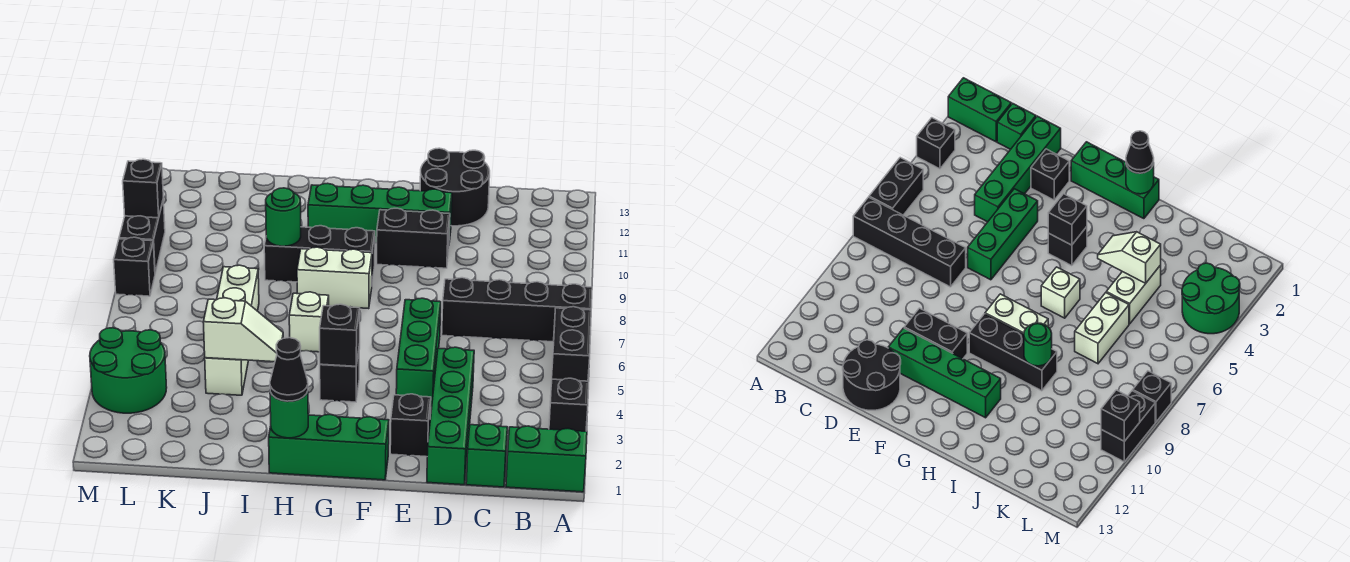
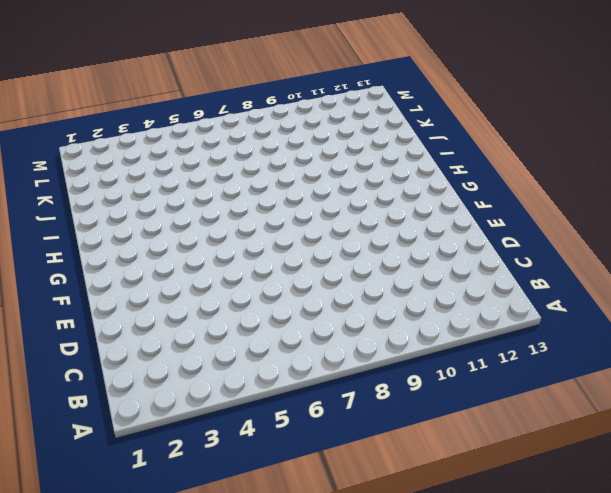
none -> green 1x2 brick [506,426,587,492]
none -> black 1x1 brick [549,378,589,431]
none -> black 1x2 brick [551,307,591,383]

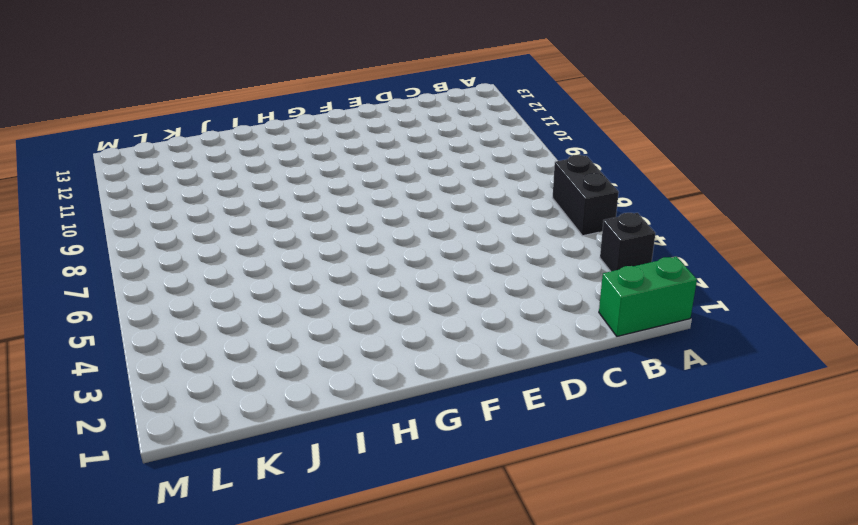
none -> black 1x4 brick [442,278,592,342]
none -> green 1x1 brick [466,424,507,487]
none -> green 1x4 brick [427,347,474,485]

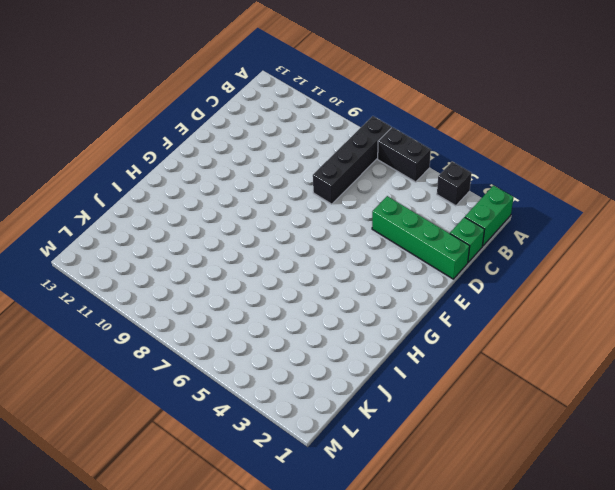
none -> black 2x2 round brick [420,148,490,226]
none -> black 1x1 brick [390,394,431,457]
none -> green 1x3 brick [396,298,441,407]

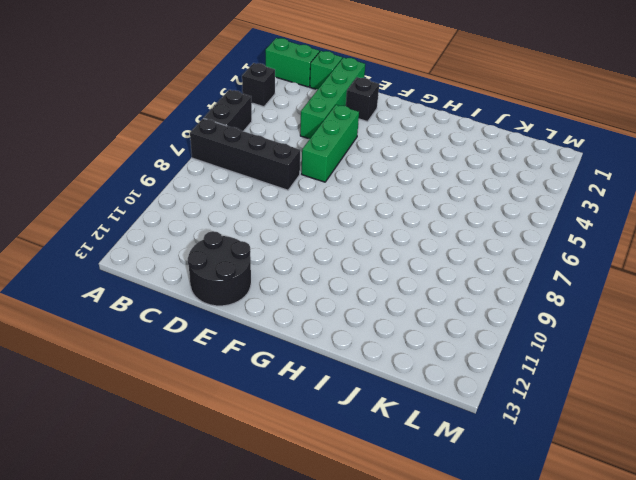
none -> black 1x2 brick [377,208,450,268]
none -> green 1x4 brick [308,183,452,243]
none -> green 1x3 brick [269,414,389,480]

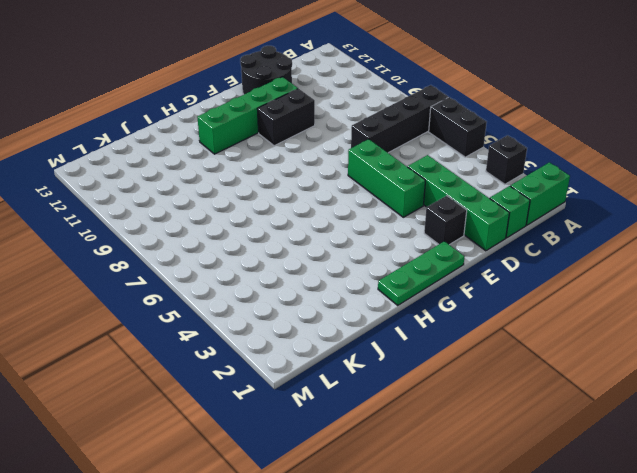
green 1x3 plate [378,241,465,305] -> green 1x3 brick [269,414,389,480]
none -> black 1x1 brick [320,345,360,402]
none -> white 1x2 brick [297,247,372,309]
none -> black 1x3 brick [264,226,375,282]

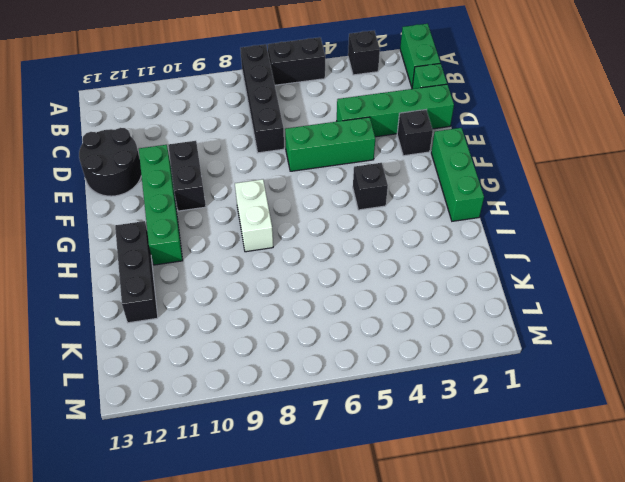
black 1x3 brick [115,221,158,323] -> black 1x3 brick moved to [264,226,375,282]
none -> white 1x1 brick [289,292,329,352]
none -> white 1x2 brick [205,358,249,395]
none -> white 1x2 brick [217,265,259,311]

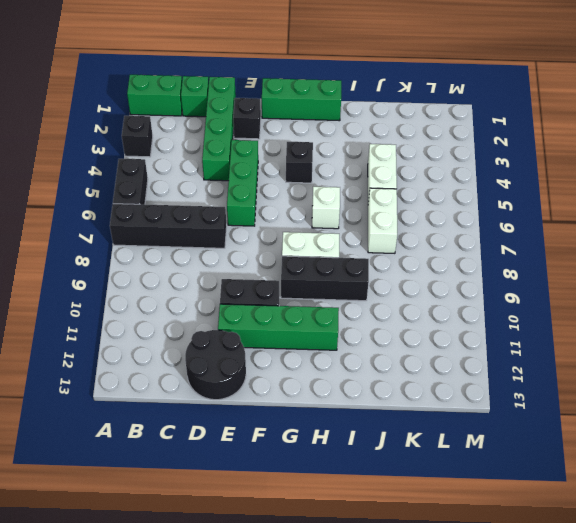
none -> green 2x2 round brick [90,328,167,413]
none -> black 1x1 brick [114,237,155,296]
none -> black 1x2 brick [119,199,165,273]

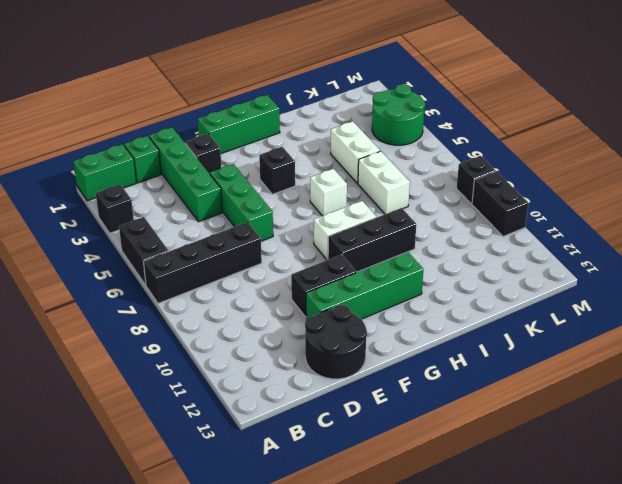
none -> black 1x1 brick [320,304,360,366]
none -> green 1x1 round brick [270,391,308,438]
none -> white 1x2 slope [203,298,283,362]

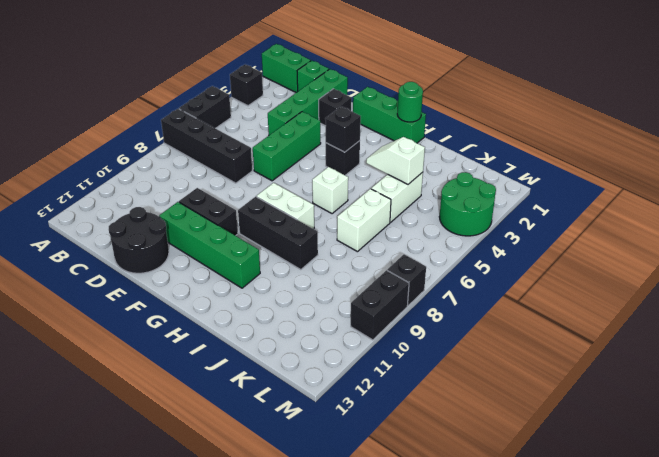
none -> green 1x1 round brick [266,188,301,246]
none -> black 1x1 brick [123,159,163,218]
none -> black 1x1 cone [270,338,308,401]

